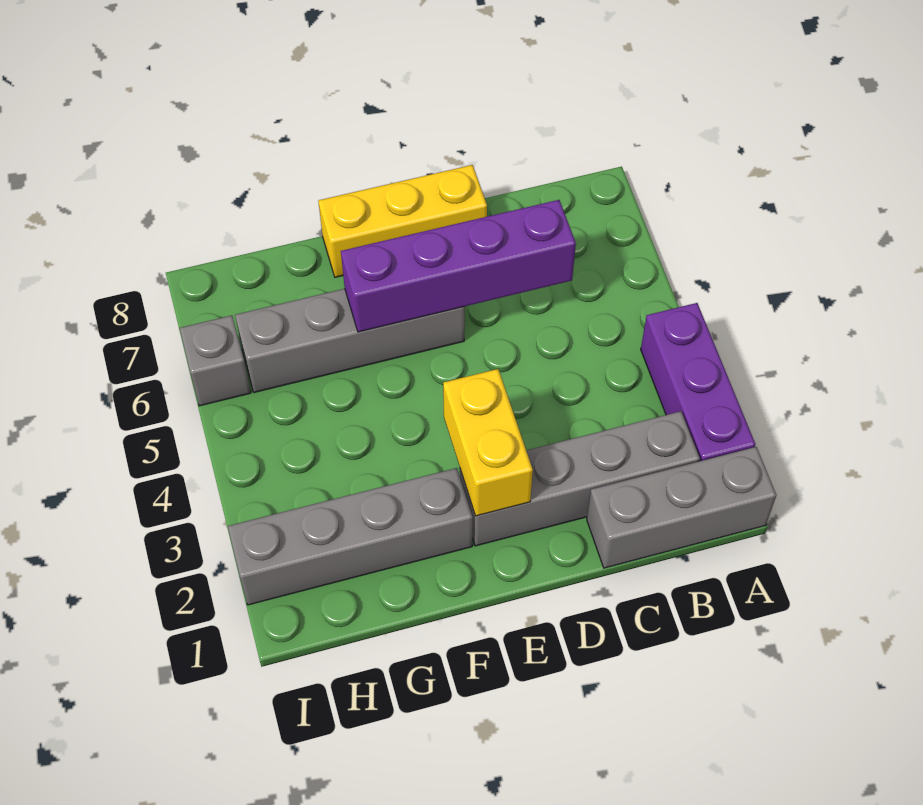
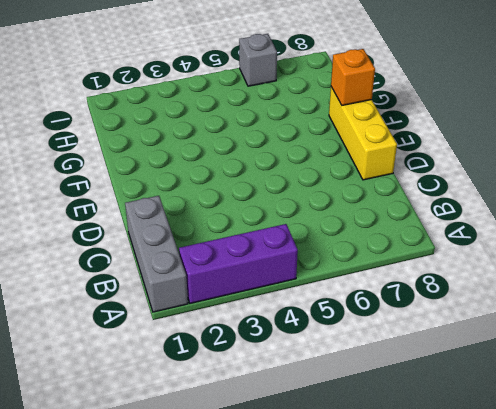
orange 1x1 brick [331,49,375,105] -> none
none -> grey 1x4 brick [460,411,700,546]
none -> grey 1x4 brick [235,289,465,393]

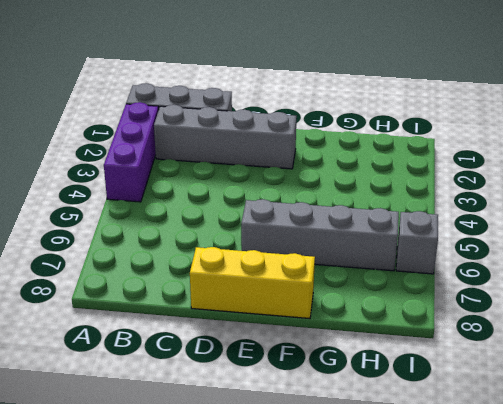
none -> grey 1x4 brick [228,468,473,605]
none -> purple 1x4 brick [341,200,576,332]

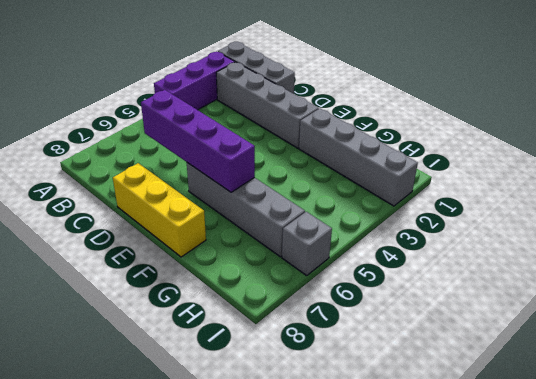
none -> yellow 1x2 brick [443,369,533,516]

